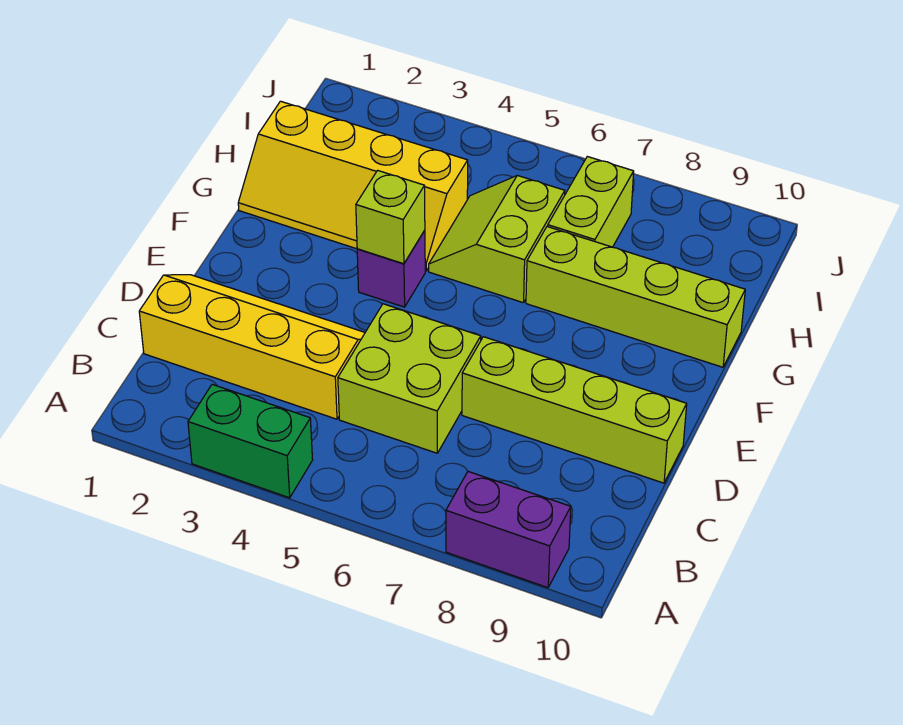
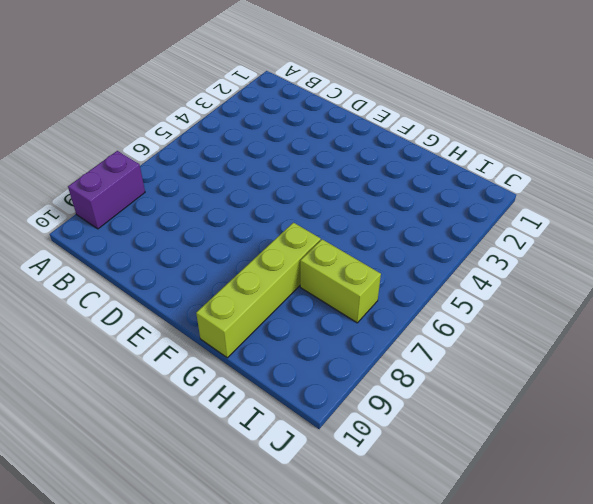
none -> green 1x2 brick [188,384,313,498]
none -> yellow 2x4 slope [139,275,365,419]

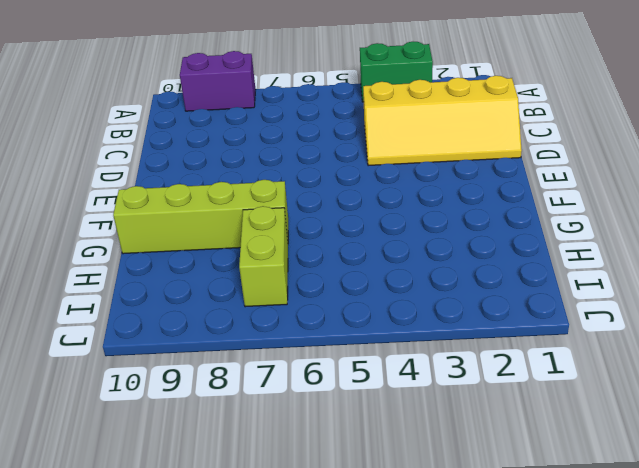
none -> lime 2x2 brick [338,304,481,453]
none -> lime 1x4 brick [462,337,687,483]

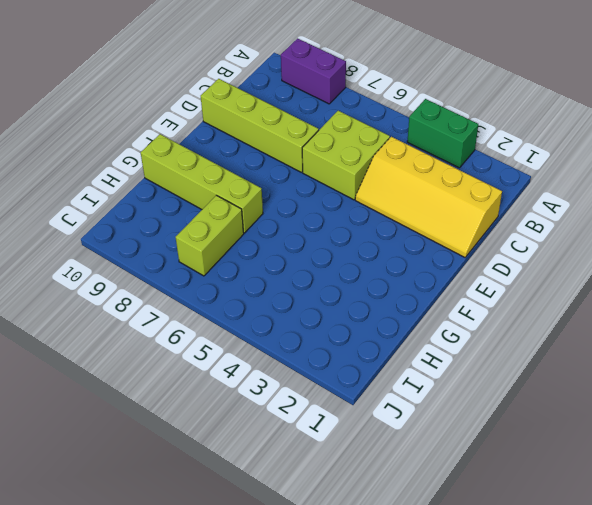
none -> purple 1x1 brick [357,230,425,307]
none -> yellow 2x4 slope [238,101,468,271]

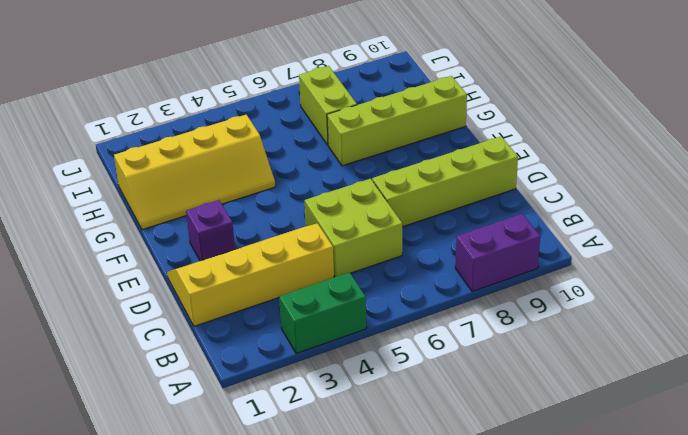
purple 1x1 brick [186,200,235,261] -> purple 1x1 brick moved to [357,230,425,307]
none -> lime 2x2 slope [429,175,565,303]
none -> lime 1x1 brick [356,170,425,264]

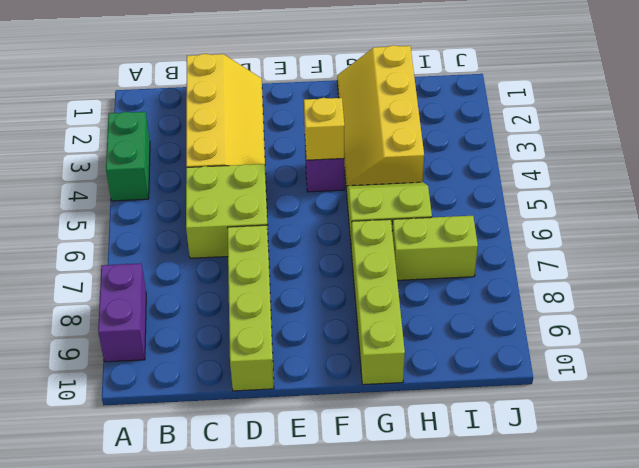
yellow 1x1 brick [304,98,344,160] -> lime 1x1 brick [356,170,425,264]

